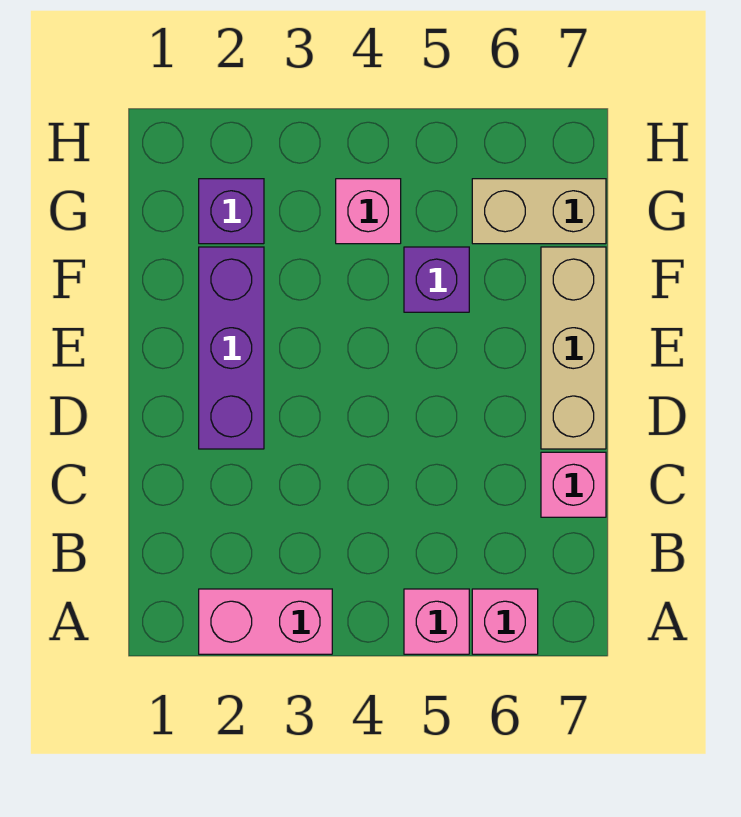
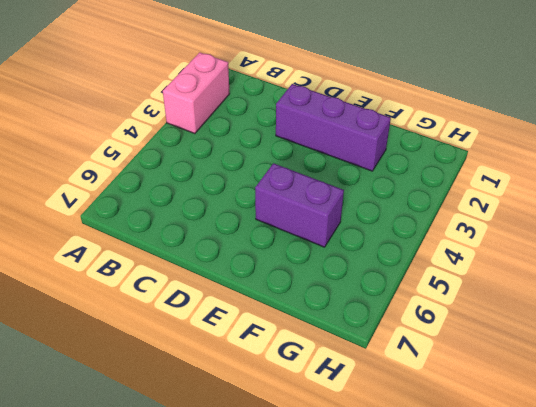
purple 1x2 brick [255,163,344,247] -> purple 1x1 brick [404,247,469,312]
none -> pink 1x1 brick [404,589,469,654]
none -> pink 1x1 brick [472,589,538,654]

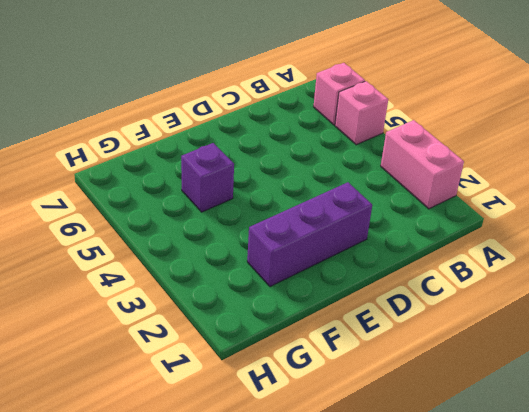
none -> pink 1x1 brick [541,452,606,517]
none -> tan 1x3 brick [541,247,606,449]

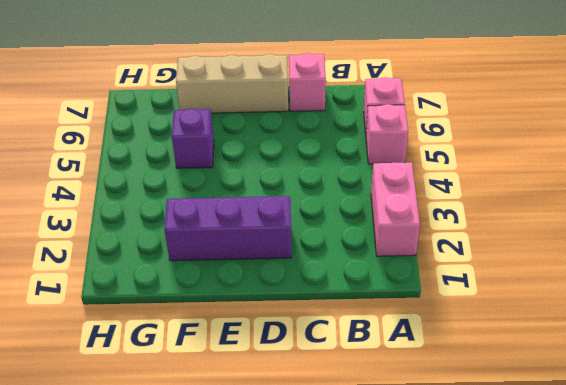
none -> purple 1x1 brick [199,179,264,244]
none -> pink 1x1 brick [336,179,401,244]

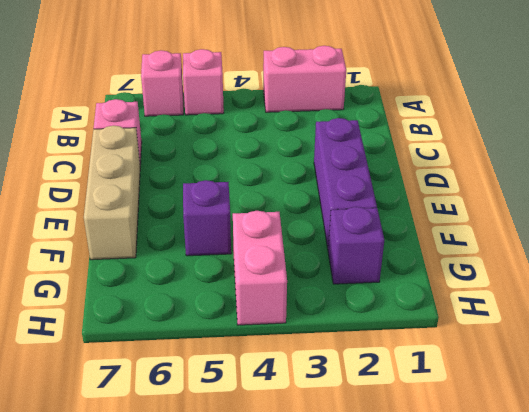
pink 1x2 brick [233,211,287,325] -> pink 1x1 brick [336,179,401,244]
none -> tan 1x2 brick [472,179,606,244]

